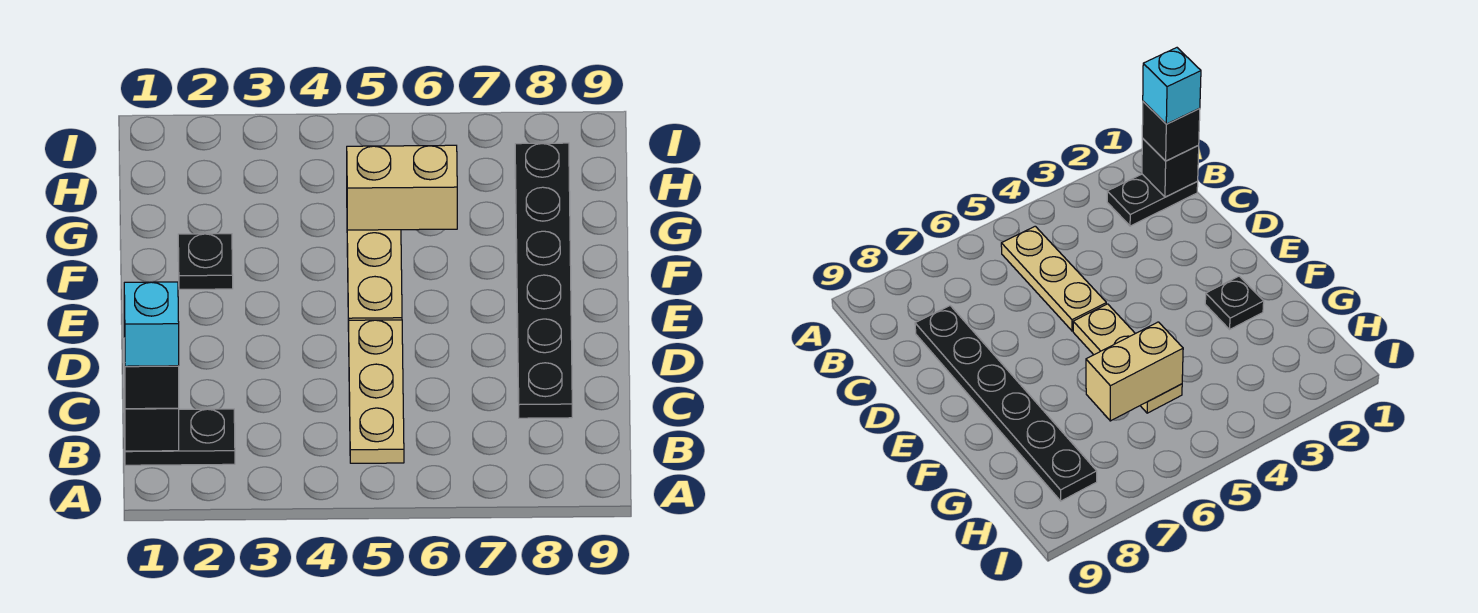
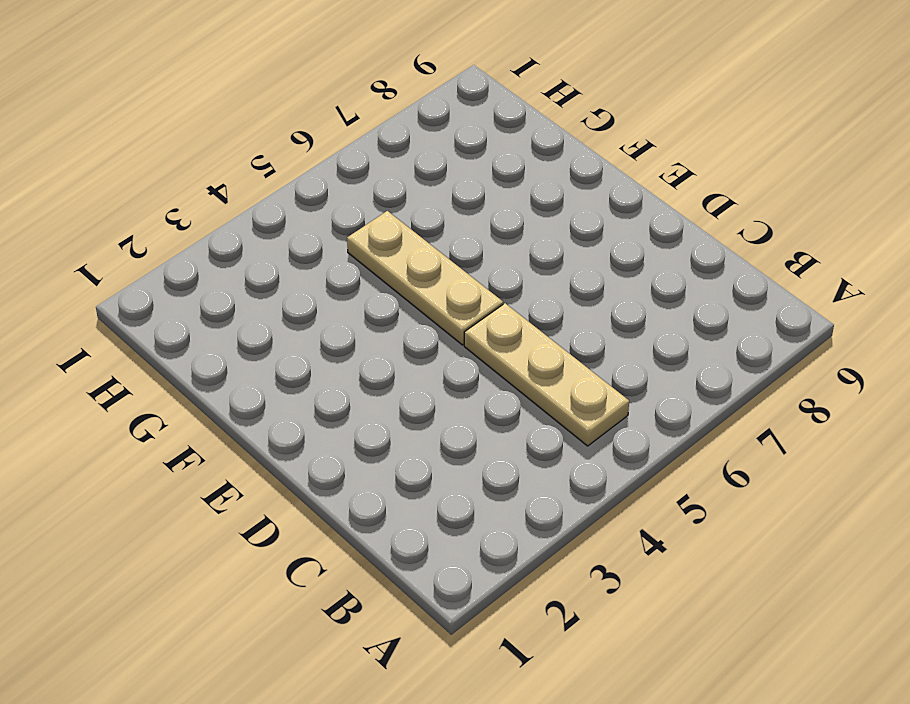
none -> black 1x2 plate [124,409,235,465]
none -> black 1x6 plate [515,143,572,418]

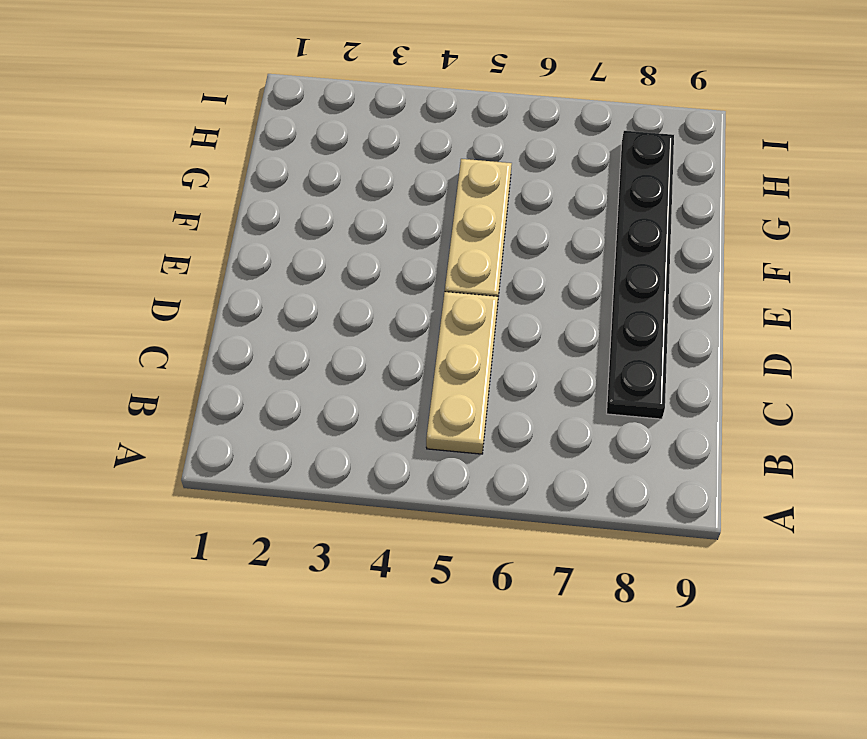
none -> black 1x2 plate [124,409,235,465]
none -> black 1x1 plate [178,234,233,289]

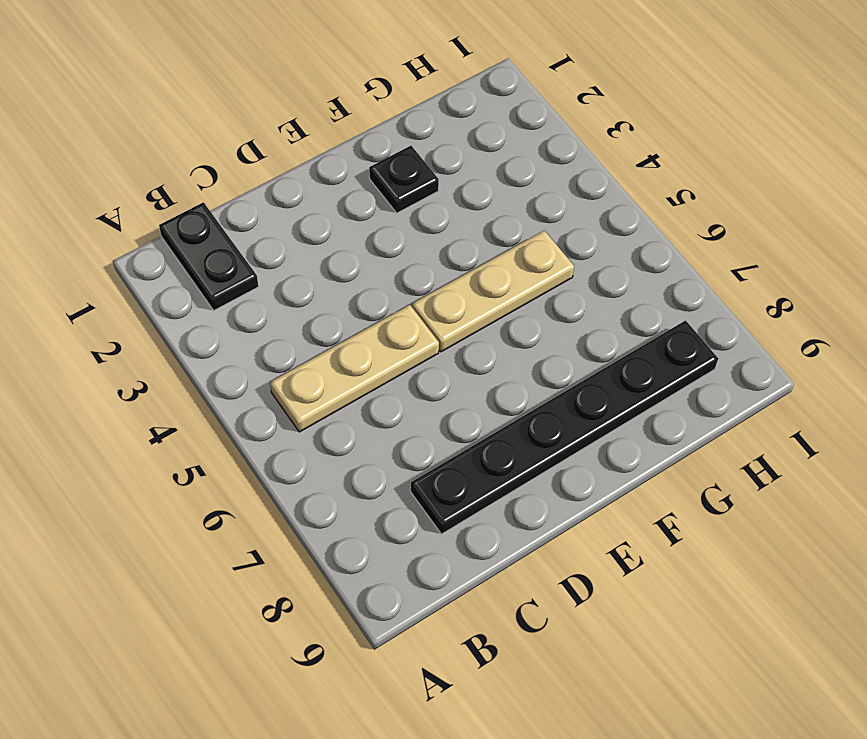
none -> black 1x1 brick [124,381,179,451]
none -> tan 1x2 brick [347,145,457,230]

